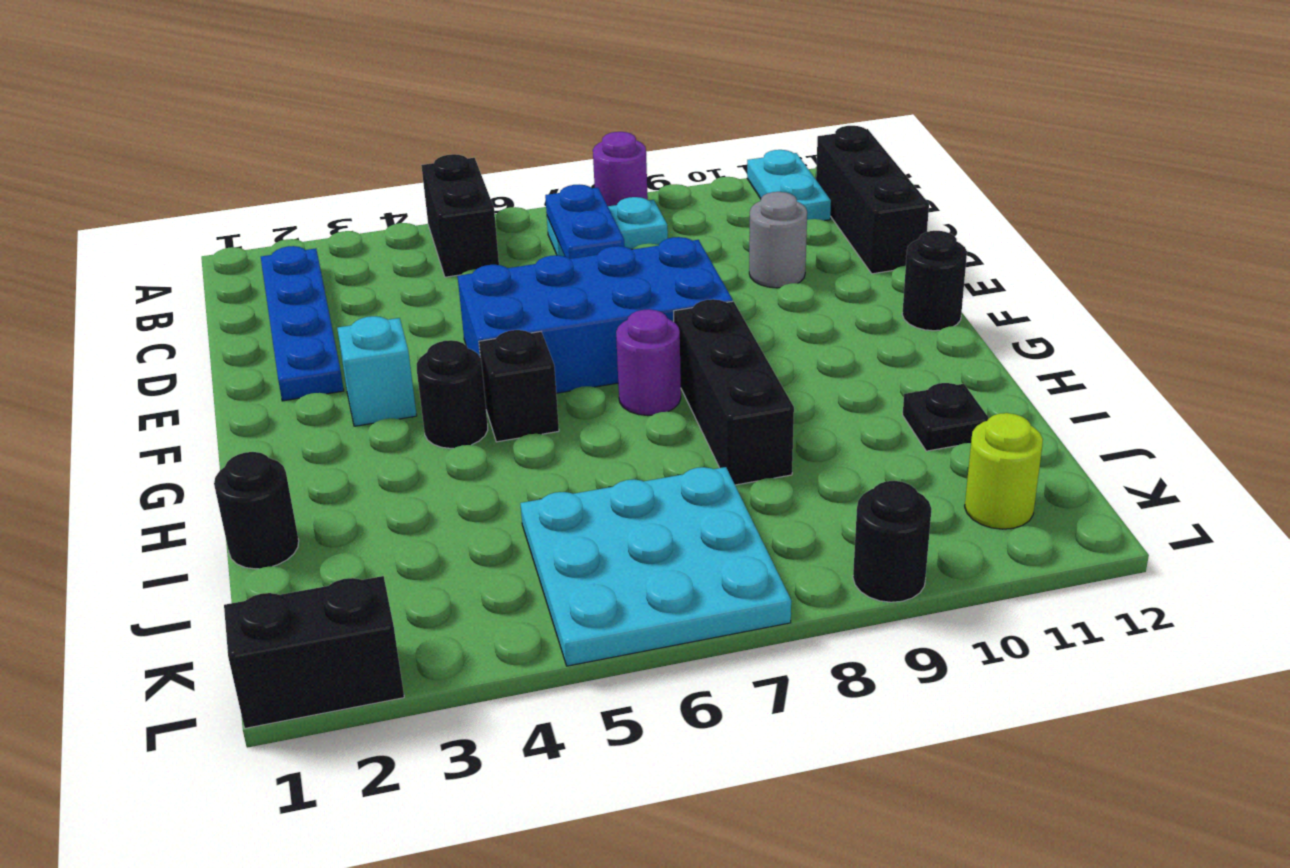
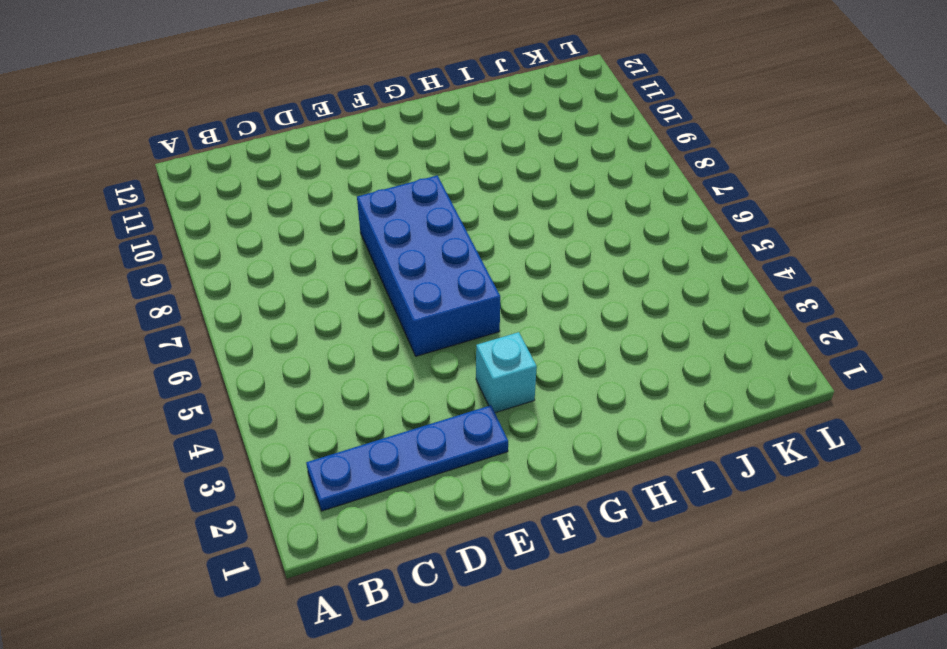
none -> black 1x2 brick [421,154,499,277]
none -> purple 1x1 round brick [593,132,648,206]
none -> cyan 1x2 plate [747,150,831,221]

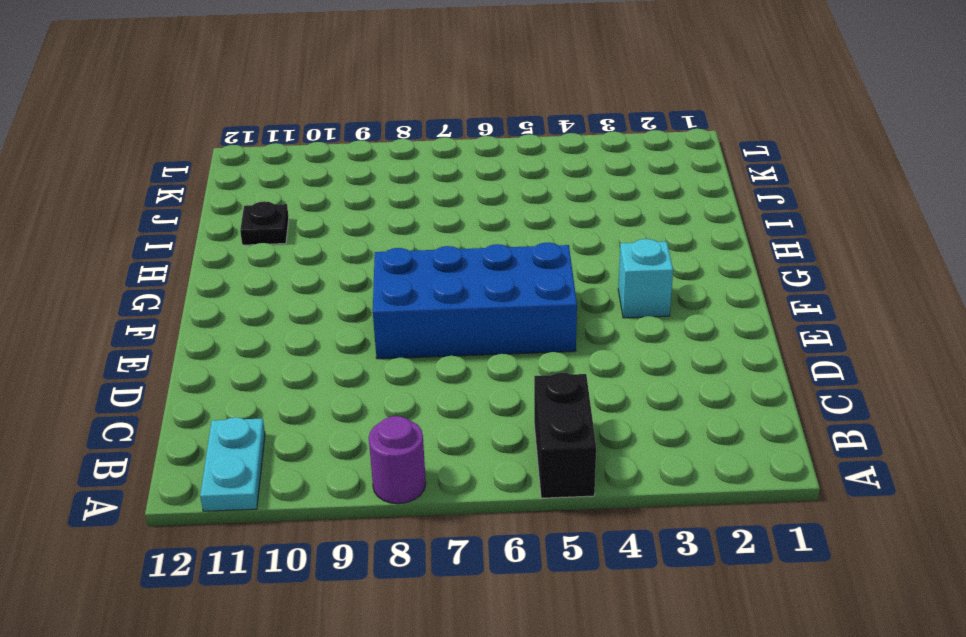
none -> blue 1x4 plate [261,246,344,401]
none -> cyan 1x2 plate [547,197,668,256]
none -> black 1x3 brick [816,126,929,274]

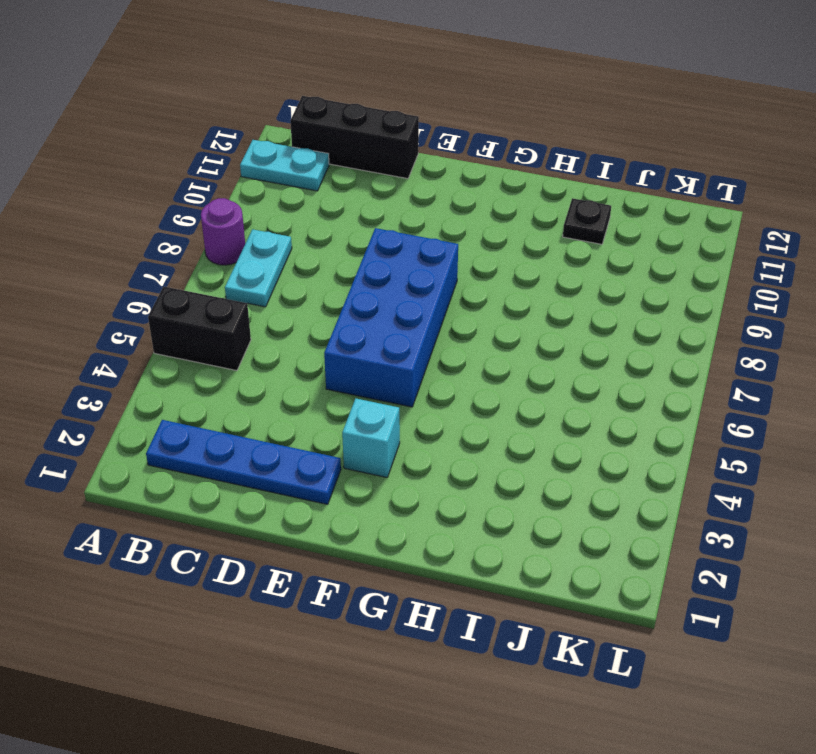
none -> grey 1x1 round brick [749,192,807,288]
none -> black 1x1 round brick [902,231,967,331]
none -> black 1x1 round brick [417,340,488,449]

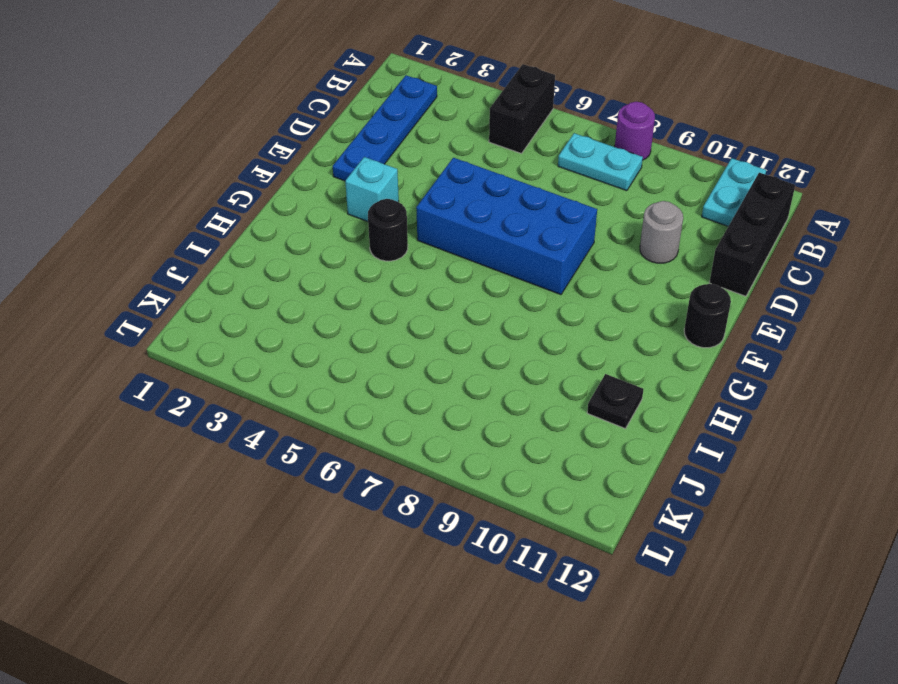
none -> black 1x1 brick [479,330,559,442]
none -> purple 1x1 round brick [616,309,681,416]
none -> black 1x3 brick [674,299,794,485]

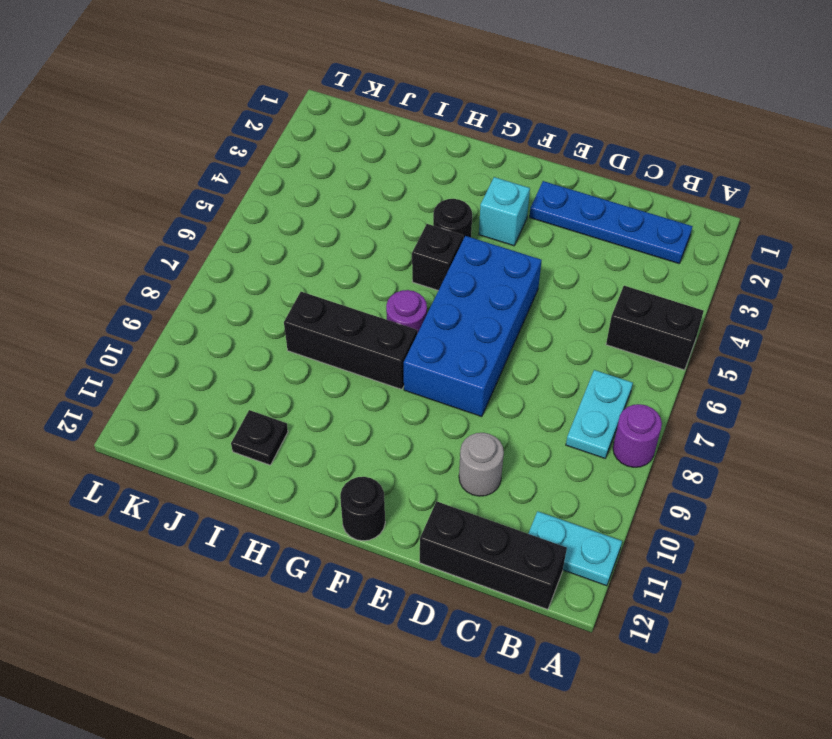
none -> black 1x1 round brick [214,452,299,569]
none -> cyan 3x3 plate [520,467,791,666]
none -> lime 1x1 round brick [965,413,1043,529]

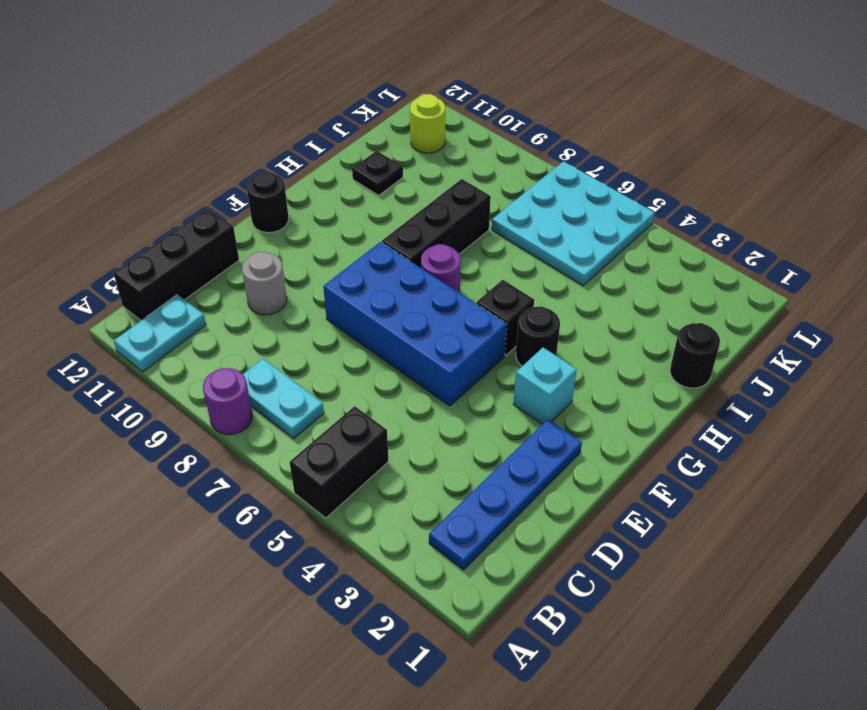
none -> black 1x2 brick [224,576,404,728]
none -> black 1x1 round brick [853,481,931,602]
none -> blue 1x2 plate [545,185,625,259]

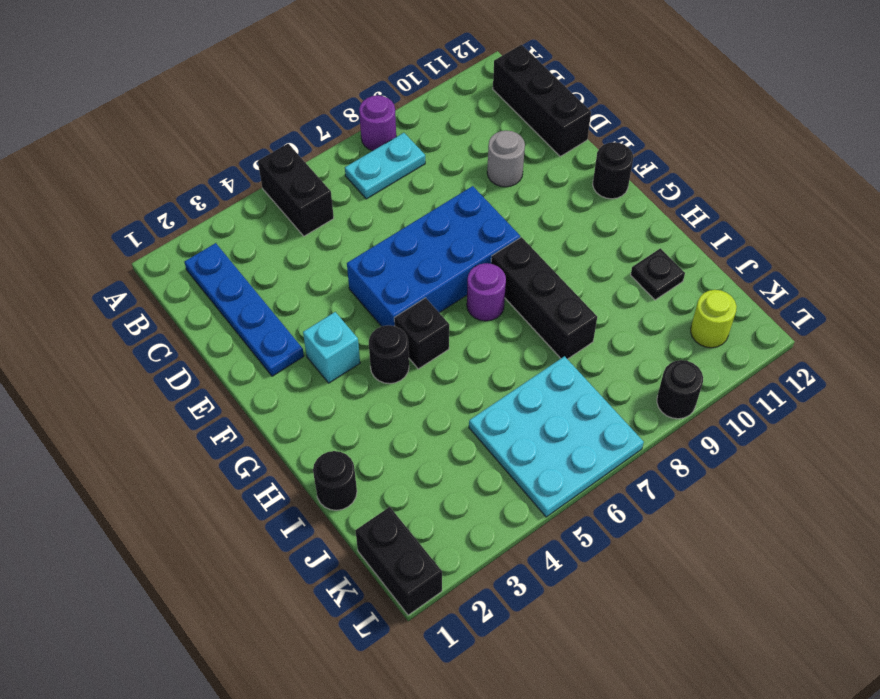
black 1x2 brick [355,507,442,615] -> black 1x2 brick turned to [224,576,404,728]
none -> cyan 1x2 plate [747,150,831,221]
none -> blue 1x2 plate [545,185,625,259]

